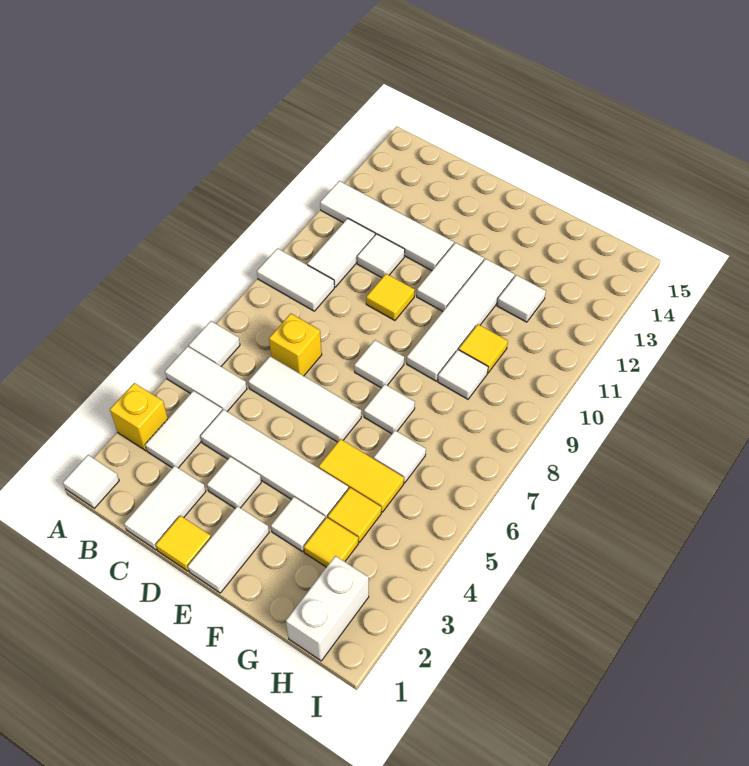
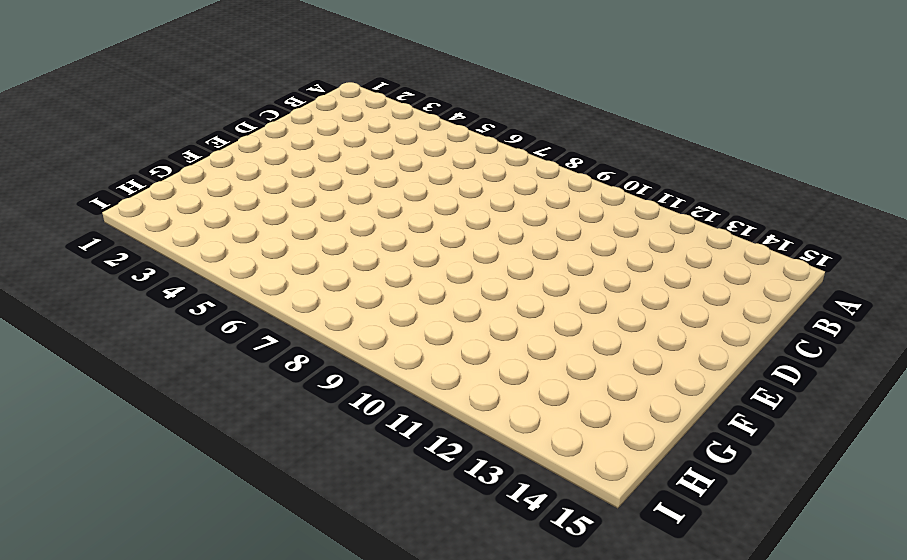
none -> white 1x1 tile [63,455,119,508]
none -> yellow 1x1 brick [110,383,168,451]
none -> white 1x2 tile [165,346,247,411]
none -> white 1x1 tile [189,321,240,366]

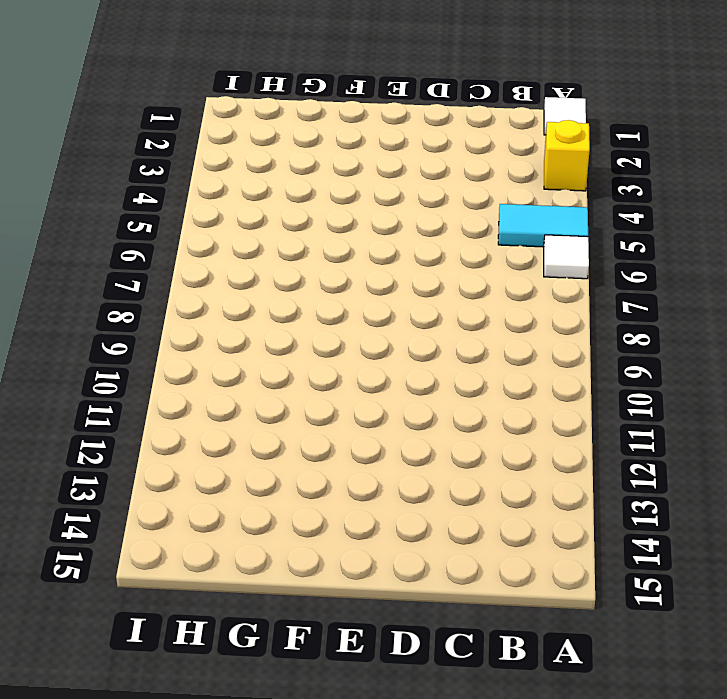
cyan 1x2 tile [498,204,588,247] -> white 1x2 tile [165,346,247,411]
none -> white 1x2 tile [257,249,334,311]
none -> white 1x4 tile [320,181,454,271]
none -> white 1x2 tile [145,391,222,468]
none -> white 1x2 tile [307,218,375,287]

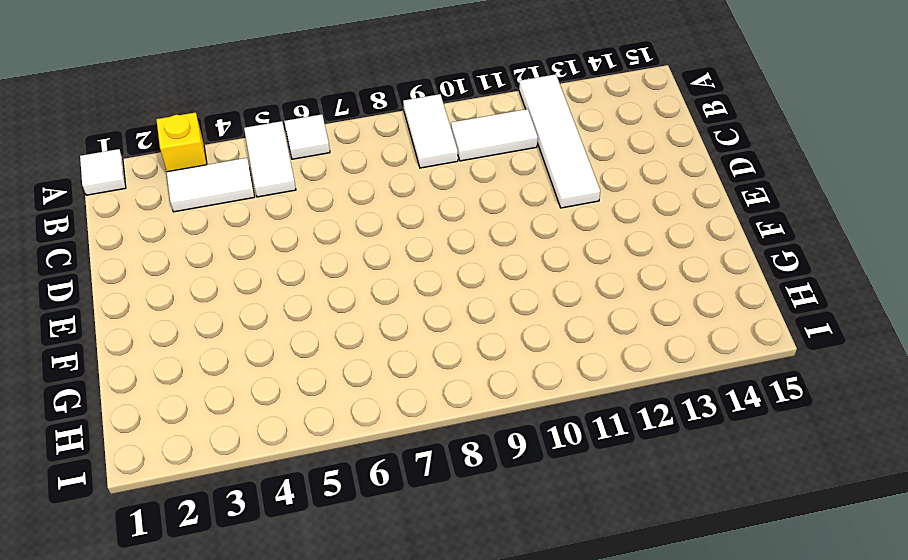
none -> white 1x2 tile [124,466,206,550]
none -> white 1x4 tile [201,409,348,519]
none -> white 1x3 tile [248,356,361,442]
none -> yellow 1x1 brick [269,314,322,376]

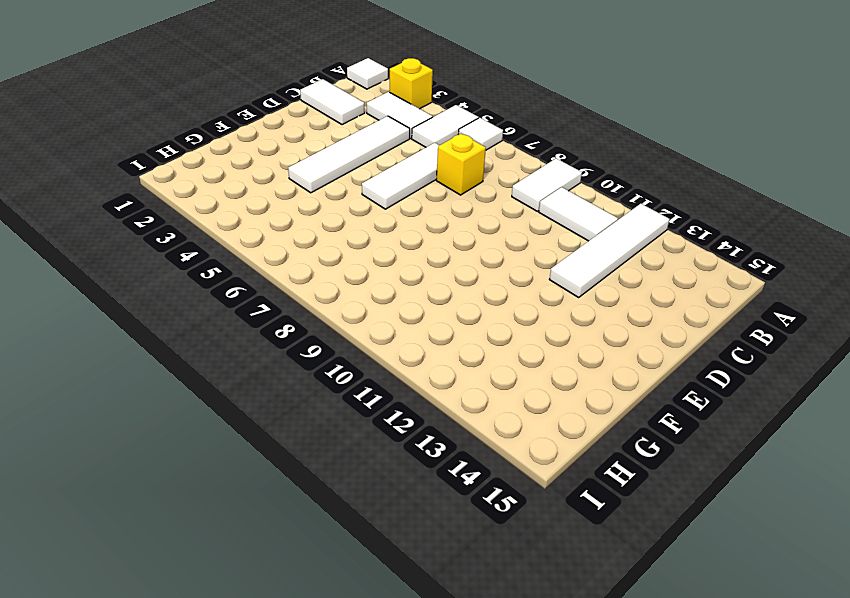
none -> white 1x1 tile [357,234,405,278]
none -> yellow 1x1 tile [156,515,211,571]
none -> white 1x1 tile [207,457,261,508]
none -> yellow 1x1 tile [366,274,415,320]

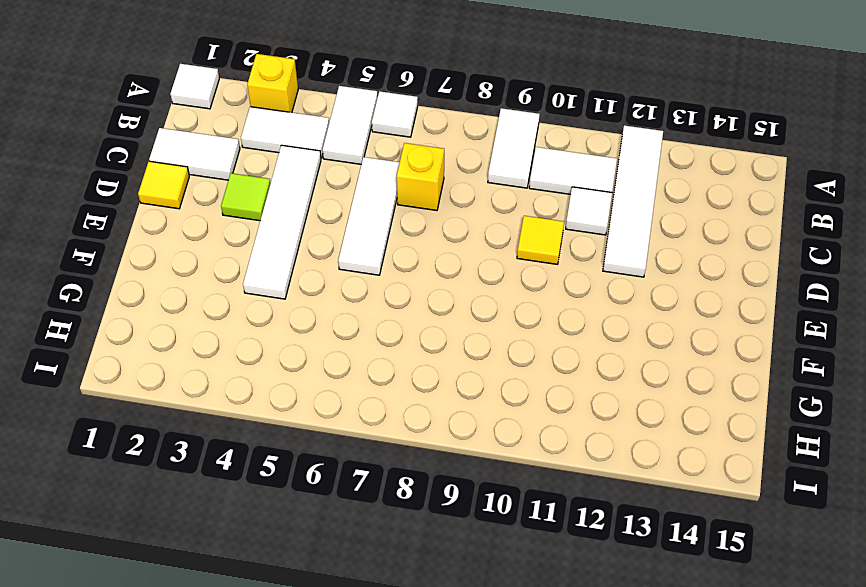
lime 1x1 tile [221,173,271,221] -> white 1x1 tile [207,457,261,508]
none -> white 1x2 tile [188,506,269,593]
none -> white 1x1 tile [354,340,404,388]
none -> white 1x2 tile [417,243,484,311]
none -> white 1x1 tile [271,497,325,552]

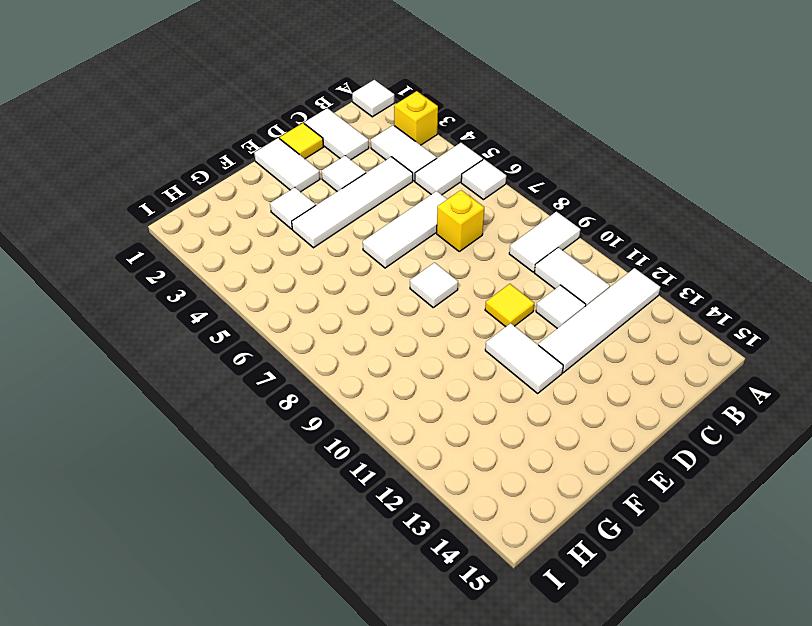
none -> yellow 1x2 tile [319,439,404,512]
none -> white 1x1 tile [364,384,415,434]
none -> white 1x4 tile [407,259,515,381]
none -> yellow 1x1 tile [304,517,358,567]

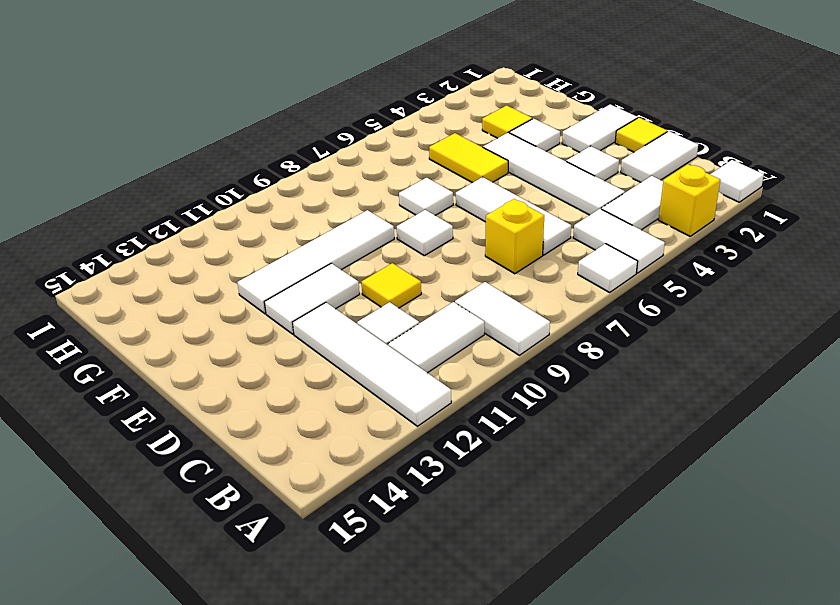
none -> yellow 1x1 tile [328,488,381,542]
none -> white 1x1 tile [374,430,426,483]
none -> white 1x1 tile [438,350,488,399]
none -> yellow 1x1 tile [459,324,508,373]

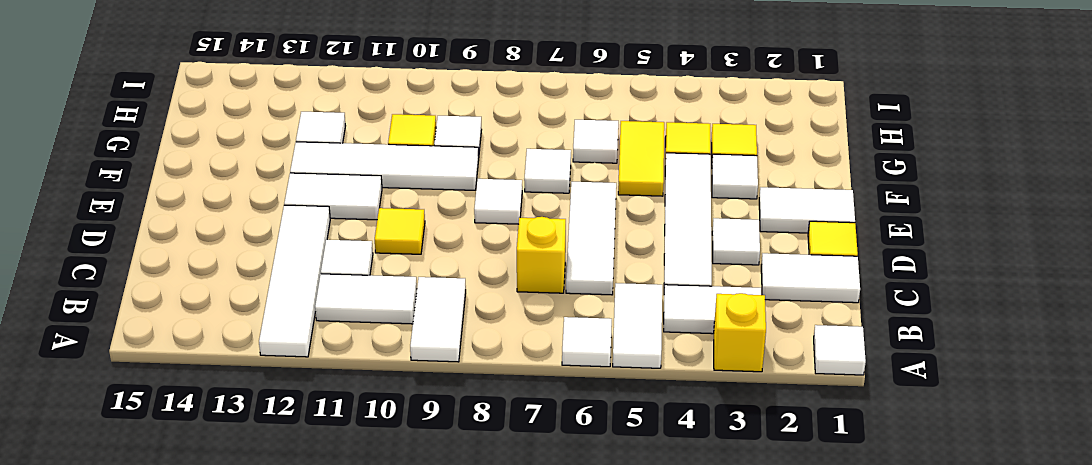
none -> white 1x2 brick [286,556,369,661]

